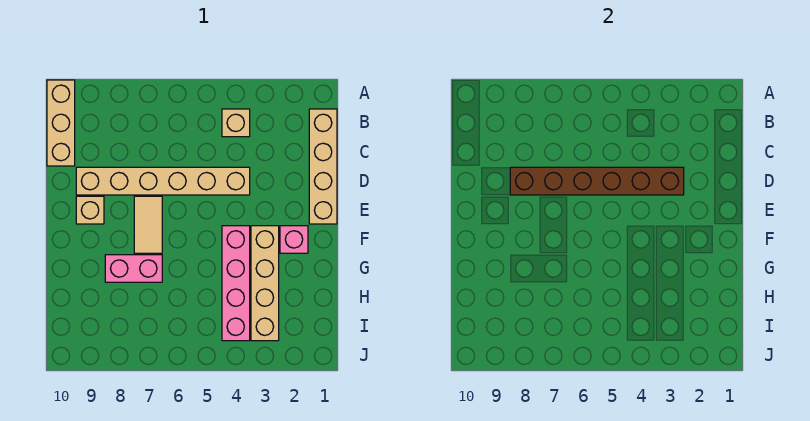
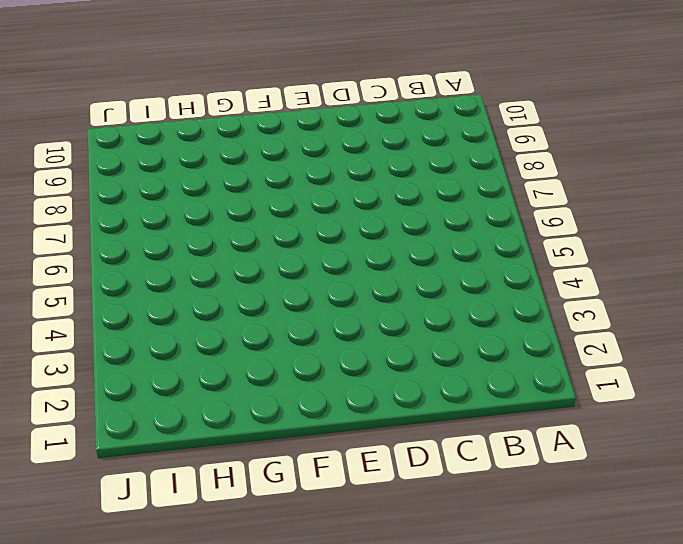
none -> tan 1x3 brick [47,80,75,166]
none -> tan 1x4 brick [309,109,337,224]

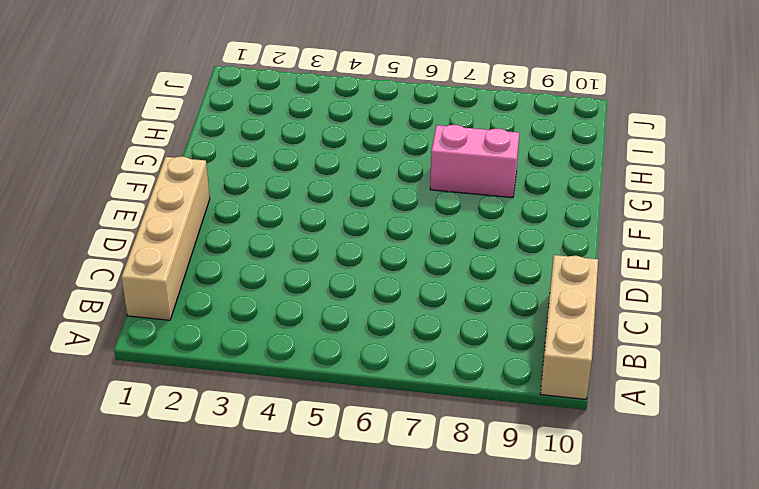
none -> tan 1x1 brick [222,109,250,137]
none -> tan 1x6 brick [76,167,250,195]

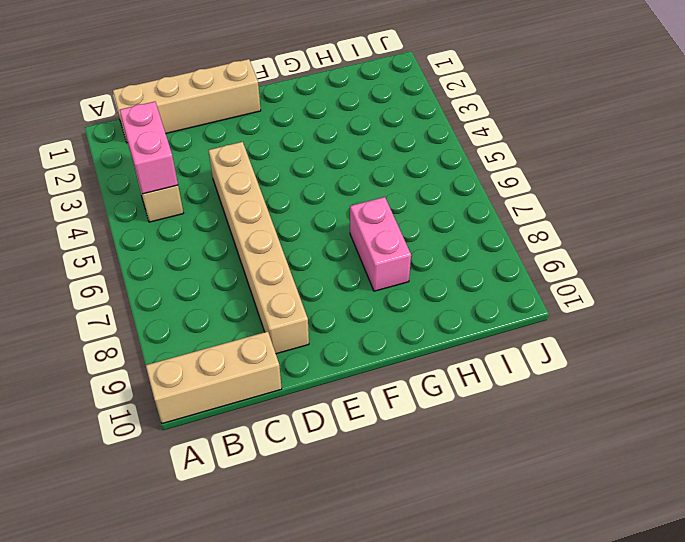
pink 1x2 brick [120,102,178,194] -> none
none -> tan 1x2 tile [134,196,162,253]
none -> tan 1x1 brick [76,196,104,224]

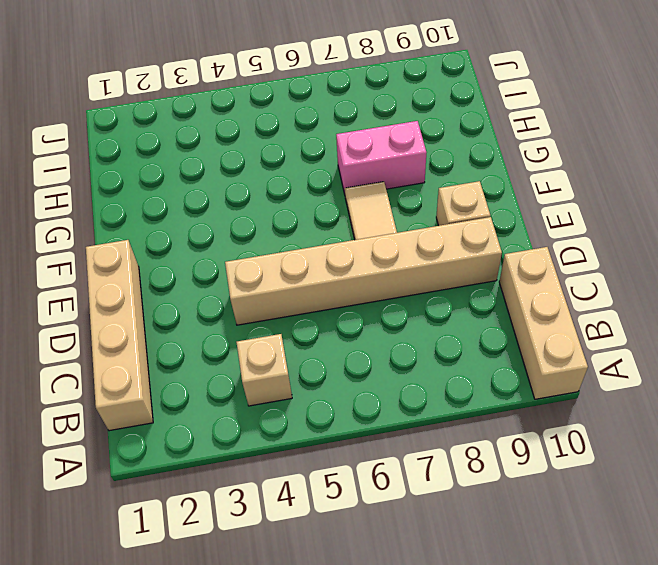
none -> pink 1x1 brick [280,226,308,253]
none -> tan 1x4 brick [251,226,279,341]

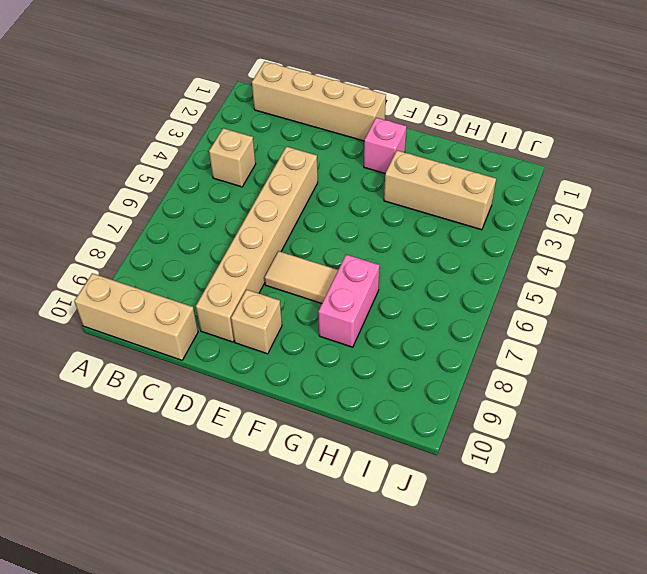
tan 1x3 brick [384,150,496,230] -> tan 1x4 brick [251,226,279,341]
none -> pink 1x4 brick [222,226,250,341]
none -> brown 1x6 brick [510,167,684,195]

